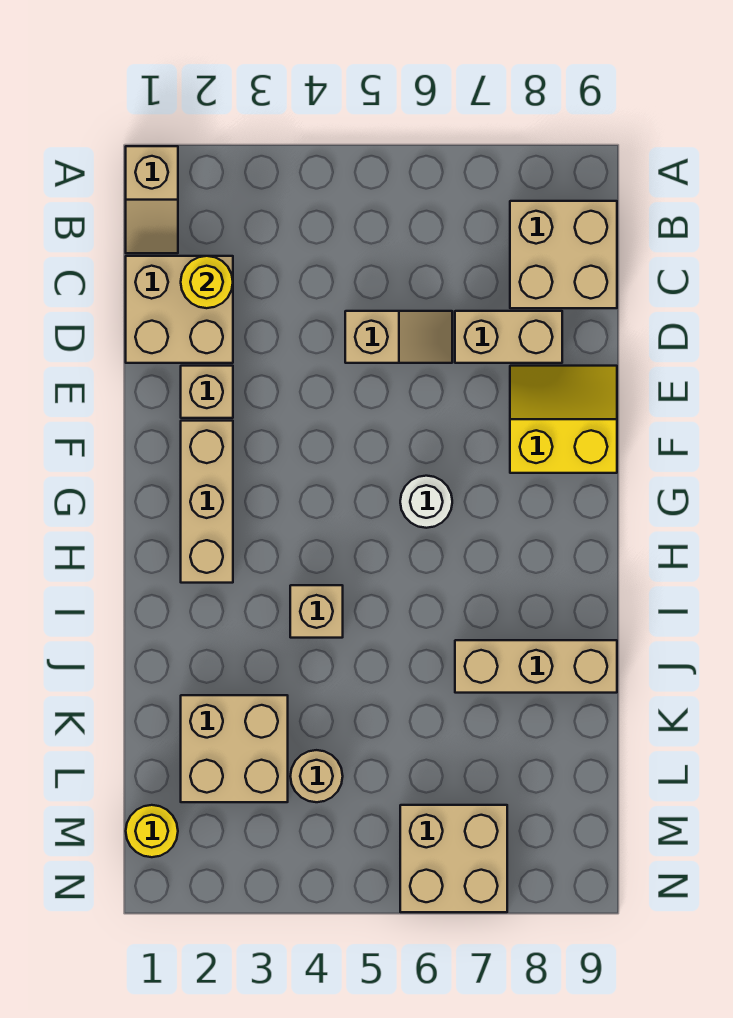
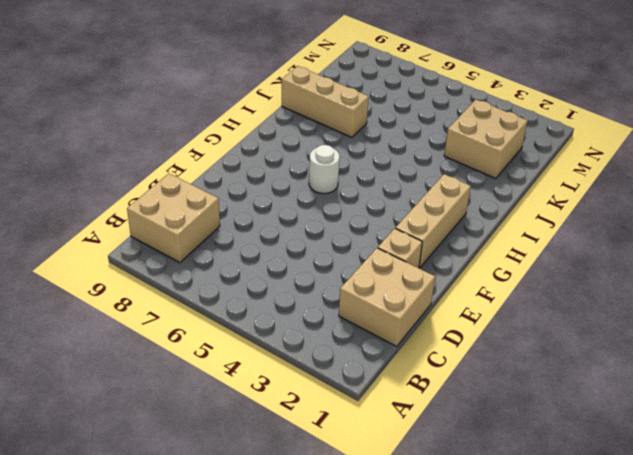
none -> tan 1x2 slope [126,146,178,253]
none -> tan 1x2 slope [345,311,452,363]
none -> tan 1x2 brick [455,311,562,363]

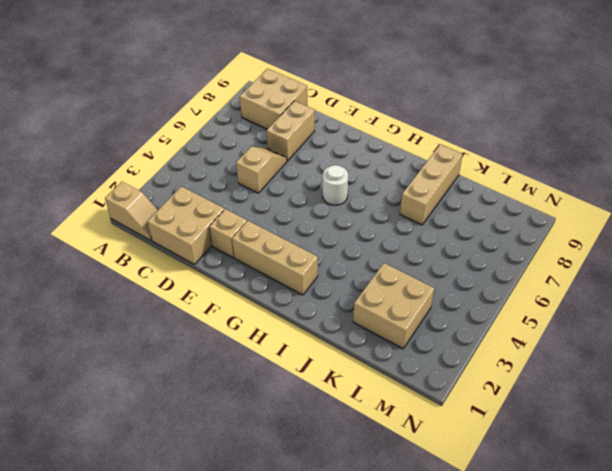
none -> yellow 2x2 slope [510,366,617,473]
none -> tan 1x1 brick [290,585,343,638]
none -> tan 1x1 round brick [290,750,343,802]

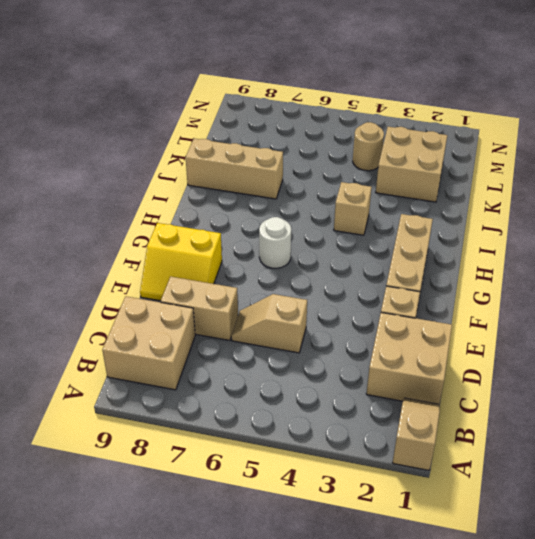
none -> yellow 1x1 round brick [126,805,178,857]
none -> tan 2x2 brick [400,805,507,912]
none -> yellow 1x1 round brick [181,256,233,308]

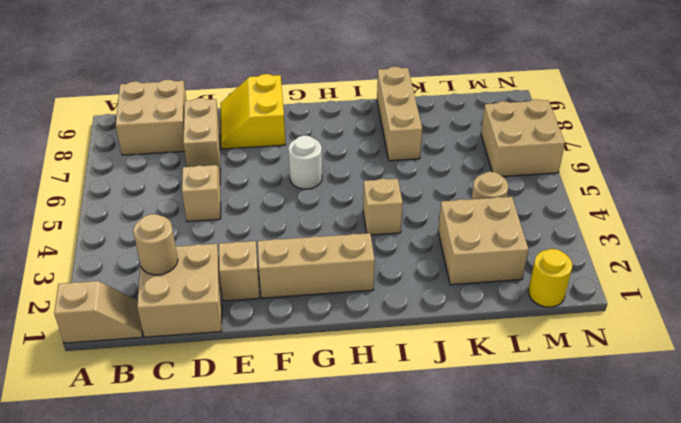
tan 1x1 round brick [133,214,178,275] -> yellow 1x1 round brick [181,256,233,308]

